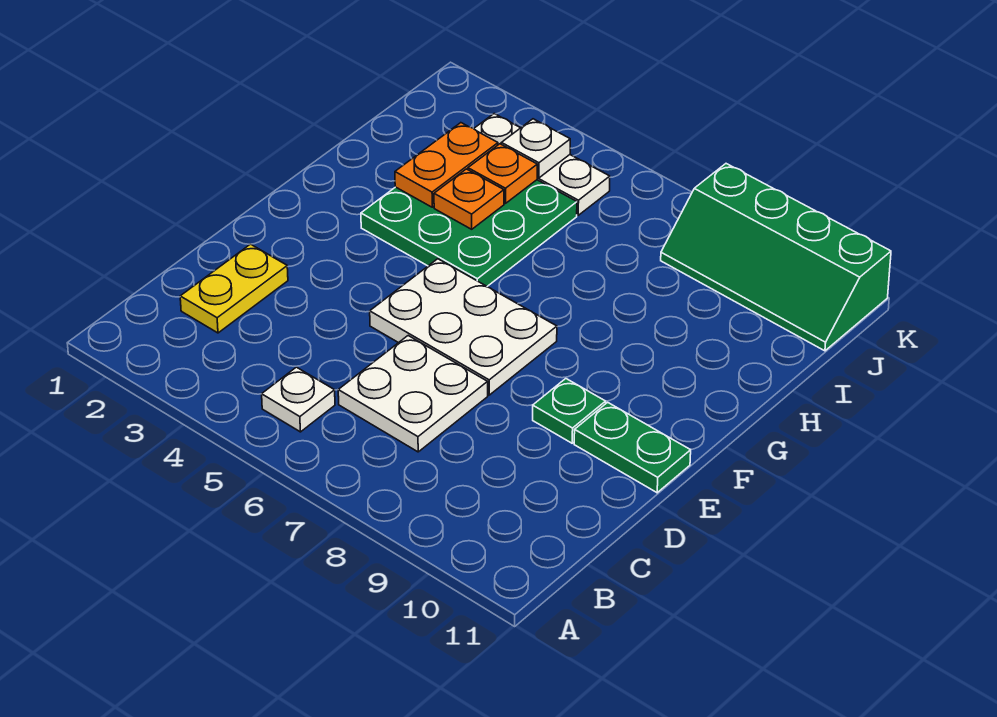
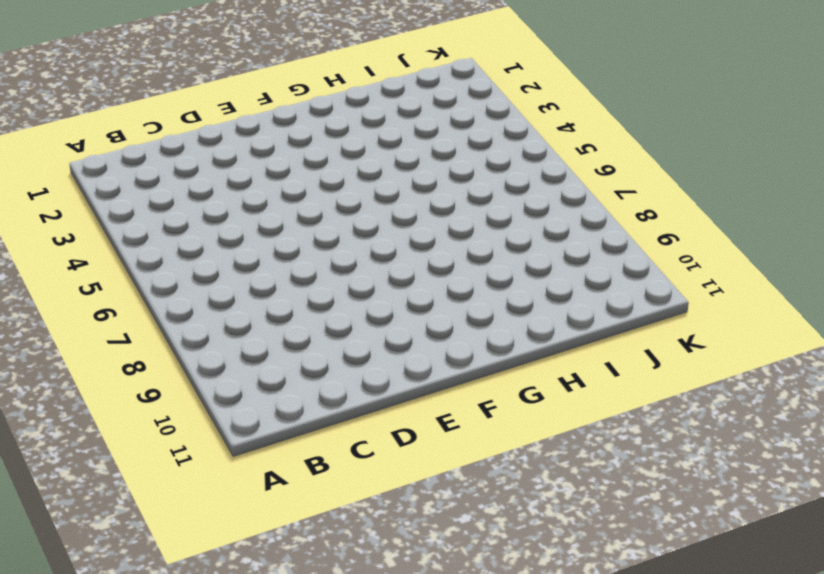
none -> white 1x1 plate [262,367,335,432]
none -> yellow 1x2 plate [180,244,288,333]
none -> white 2x2 plate [338,336,488,452]

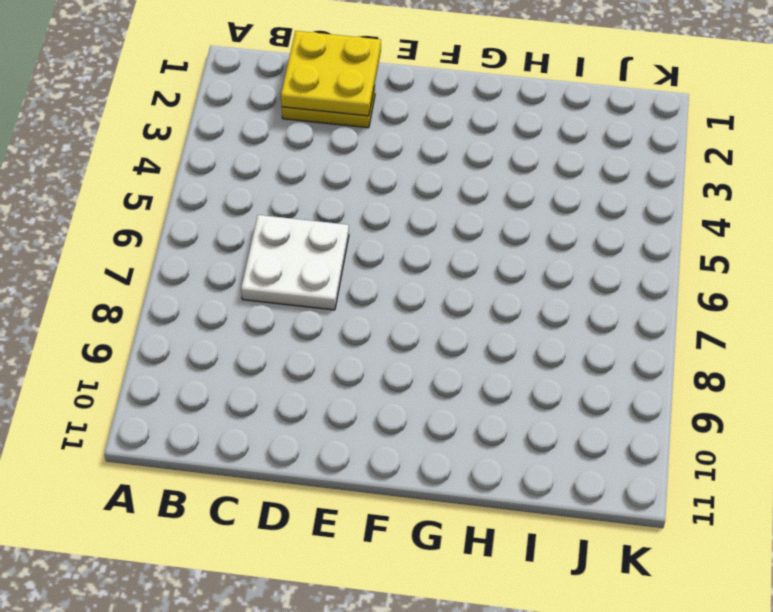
yellow 2x2 plate [281,31,381,116] -> none
none -> white 1x1 plate [262,367,335,432]
none -> white 2x3 plate [370,259,557,395]
none -> green 1x1 plate [533,379,606,443]

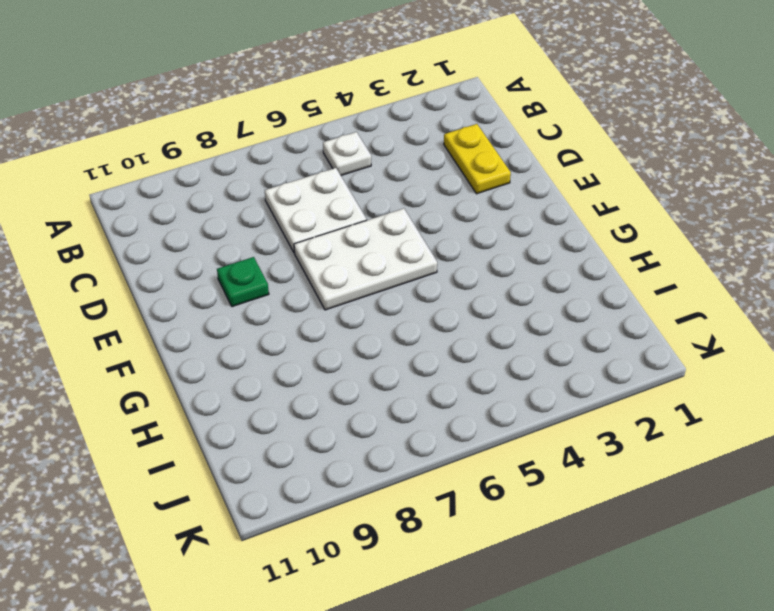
none -> green 1x2 plate [574,402,691,493]
none -> green 3x3 plate [361,180,577,286]
none -> white 1x3 plate [474,114,610,215]

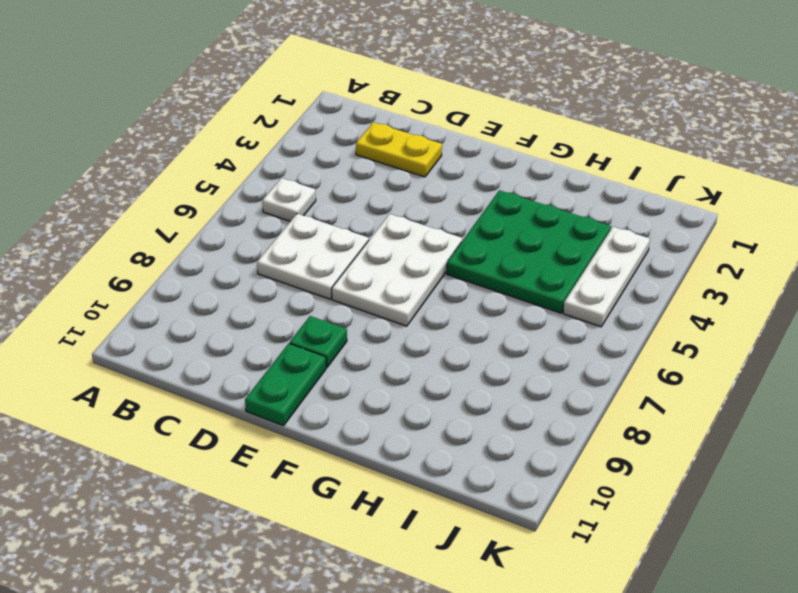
none -> green 2x4 slope [661,164,891,351]
none -> orange 1x2 plate [395,123,498,207]
none -> orange 1x1 plate [434,169,504,229]

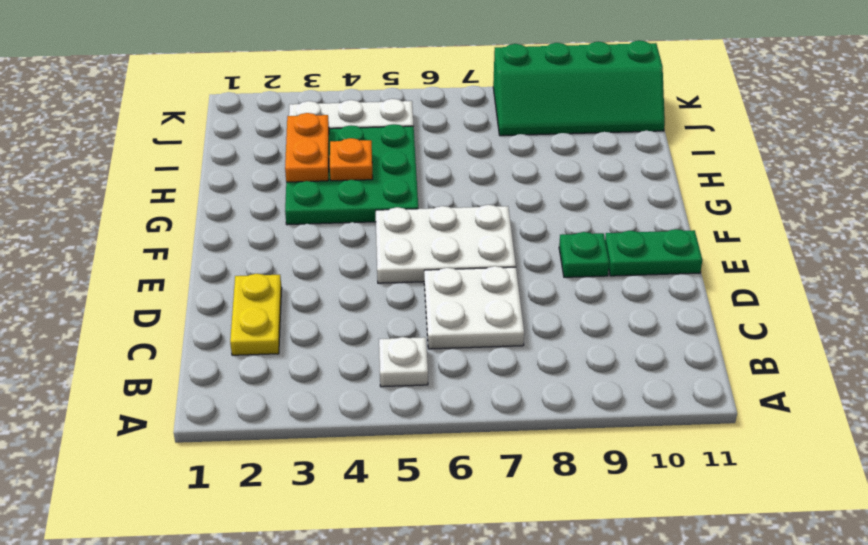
none -> orange 1x1 plate [468,144,537,204]
none -> white 1x1 plate [501,119,570,178]

